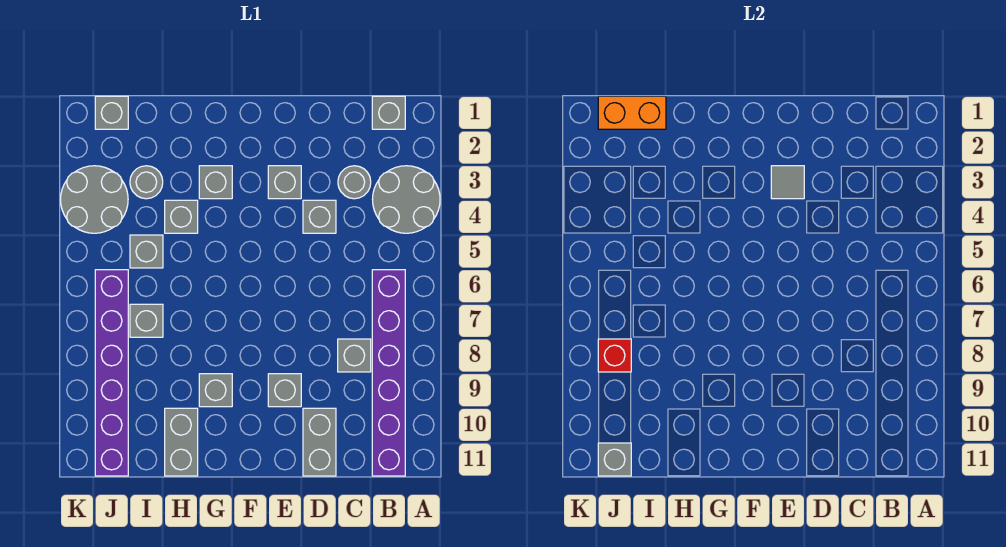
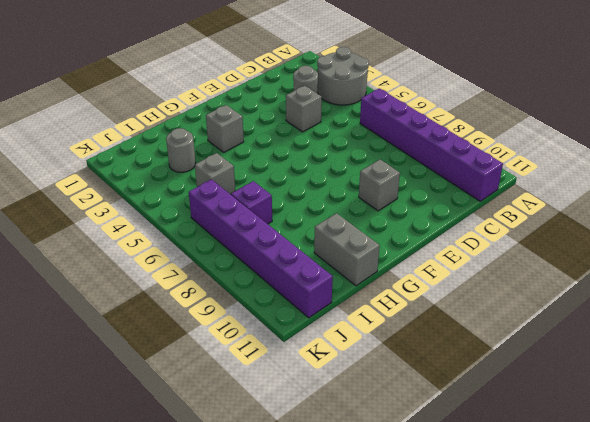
purple 1x1 brick [231,181,272,224] -> grey 1x1 brick [130,304,163,337]
none -> grey 1x1 brick [372,96,405,129]
none -> grey 1x1 brick [338,339,371,372]
none -> grey 1x2 brick [303,408,336,476]

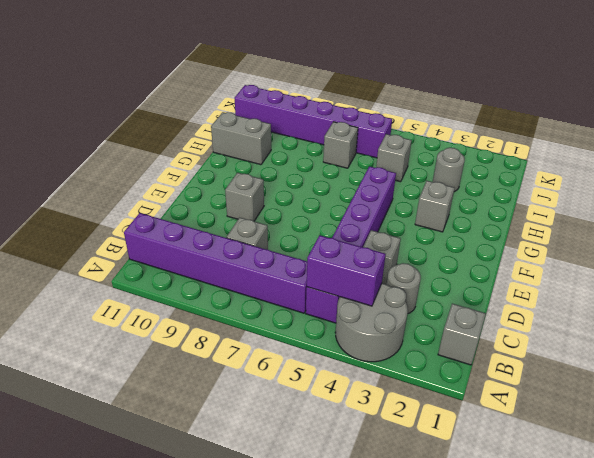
purple 1x2 brick [307,235,386,306] -> none
purple 1x6 brick [306,166,396,323] -> none
none -> grey 1x2 brick [303,408,336,476]
none -> grey 1x1 brick [268,166,301,199]
none -> grey 1x1 brick [199,374,232,407]

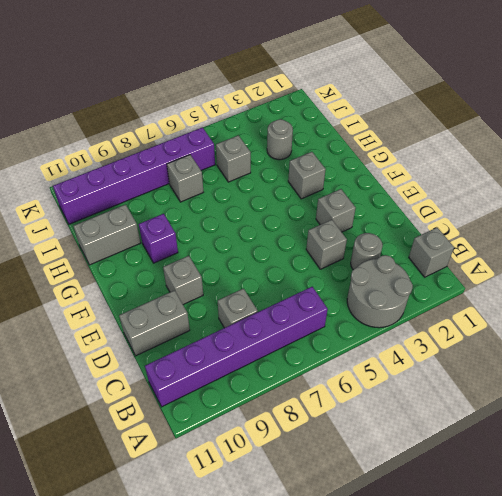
purple 1x1 brick [139,214,178,263] -> grey 1x1 brick [199,374,232,407]
none -> grey 1x1 brick [165,200,198,233]
none -> grey 1x1 brick [95,96,128,129]
none -> grey 2x2 round brick [61,166,128,233]

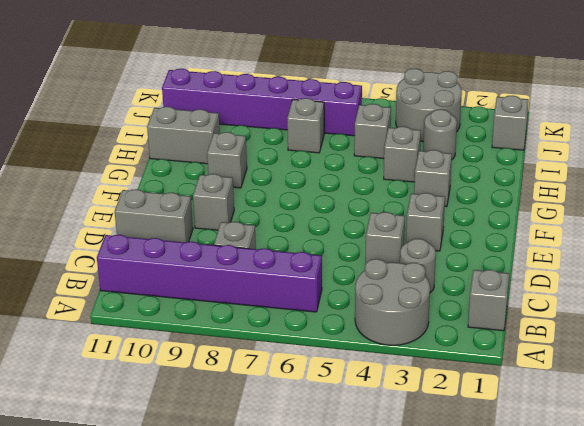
none -> grey 1x1 tile [771,166,804,199]
none -> orange 1x2 brick [598,96,666,129]
none -> red 1x1 brick [598,339,631,372]

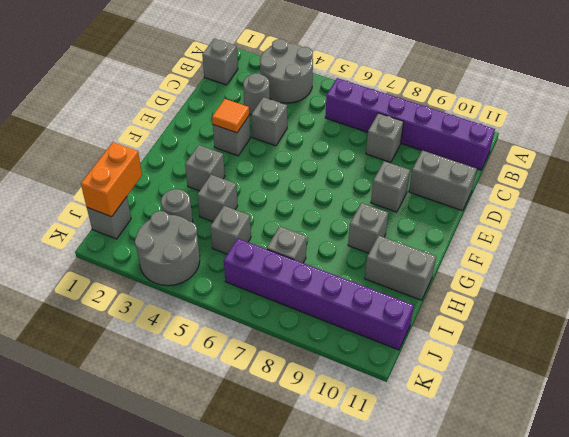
orange 1x1 tile [212,99,249,133] -> grey 1x1 tile [771,166,804,199]
none -> red 1x1 brick [598,339,631,372]
none -> grey 1x1 brick [598,443,631,476]

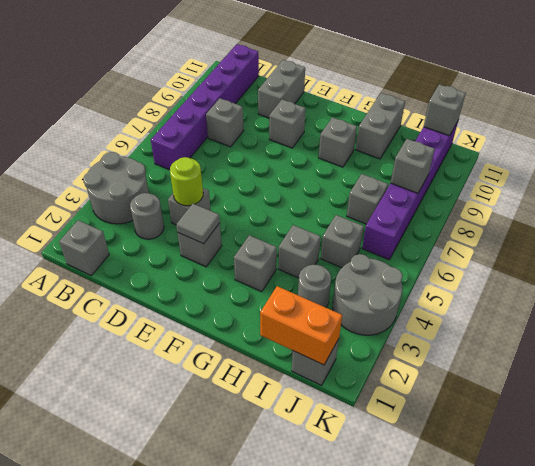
lime 1x1 round brick [170,157,203,206] -> none
grey 1x1 brick [391,139,435,193] -> red 1x1 brick [598,339,631,372]

